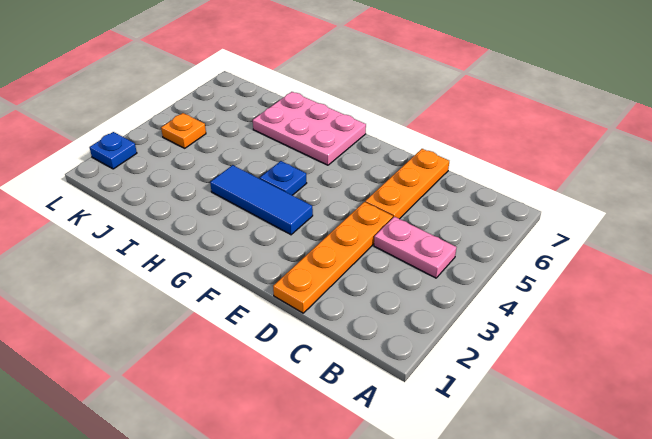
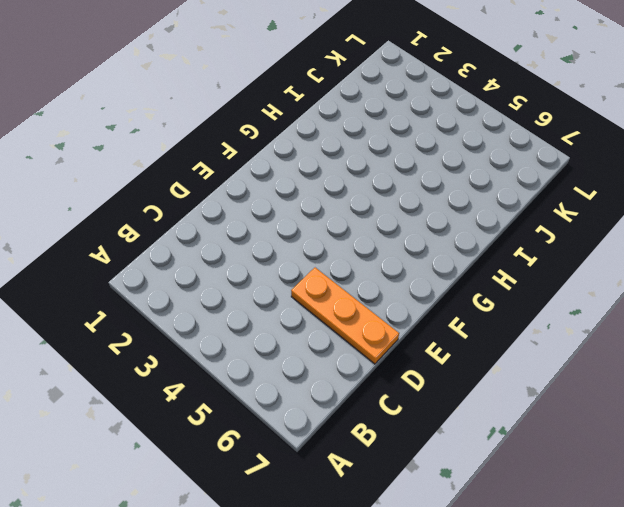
none -> pink 1x2 plate [374,217,457,278]
none -> orange 1x4 plate [273,202,393,313]

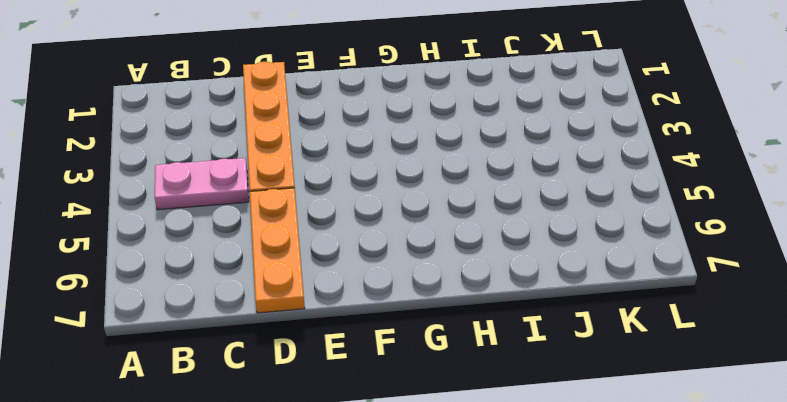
none -> blue 1x3 tile [210,165,313,235]
none -> blue 1x1 plate [260,161,307,195]

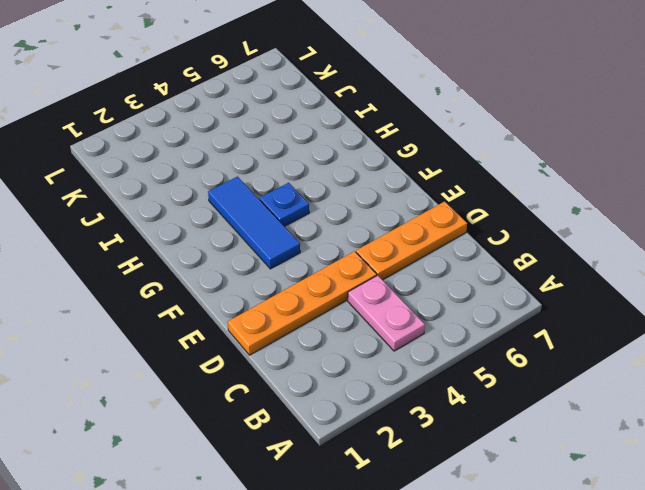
none -> pink 2x3 plate [253,92,366,165]
none -> orange 1x1 plate [161,113,206,148]

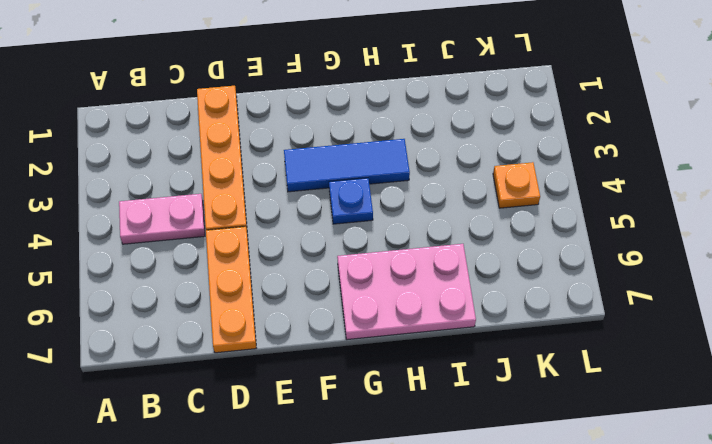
none -> blue 1x1 plate [89,132,137,169]

